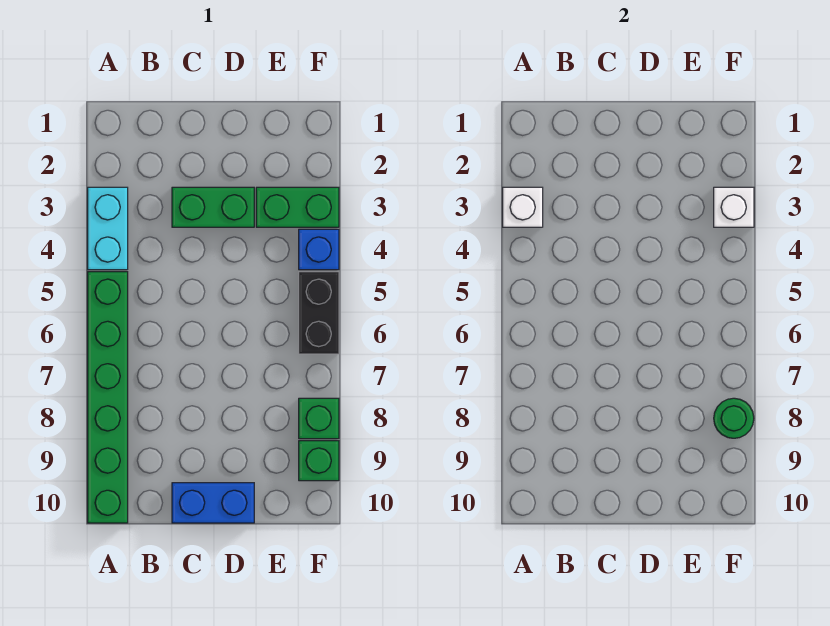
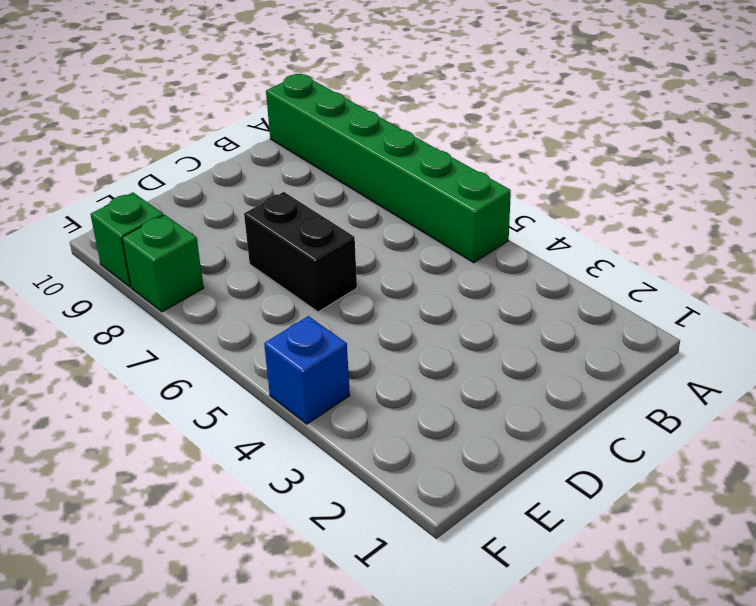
black 1x2 brick [244,192,357,312] -> black 1x2 brick moved to [299,272,339,354]
none -> cyan 1x2 brick [88,187,128,270]
none -> green 1x2 brick [172,187,254,227]
none -> blue 1x2 brick [172,483,254,523]

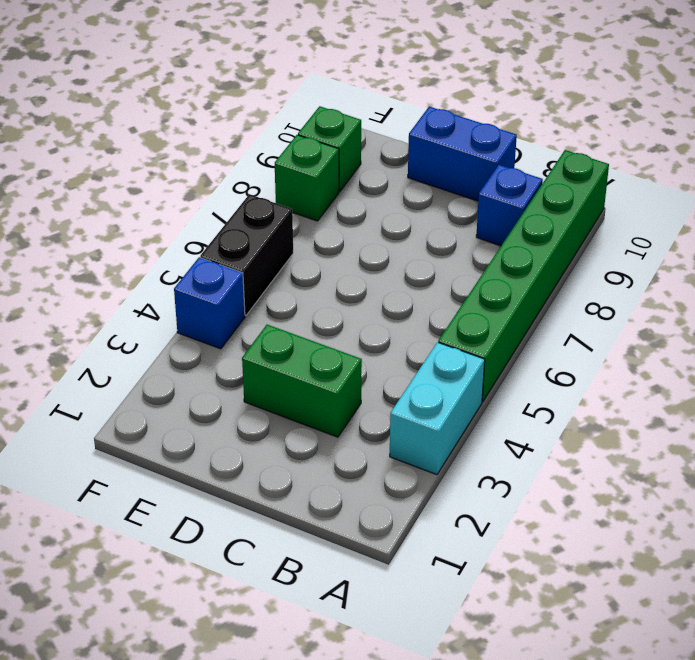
blue 1x1 brick [476,165,543,246] -> none
none -> green 1x2 brick [256,187,339,227]
none -> white 1x1 brick [503,187,543,227]
none -> white 1x1 brick [714,187,754,227]

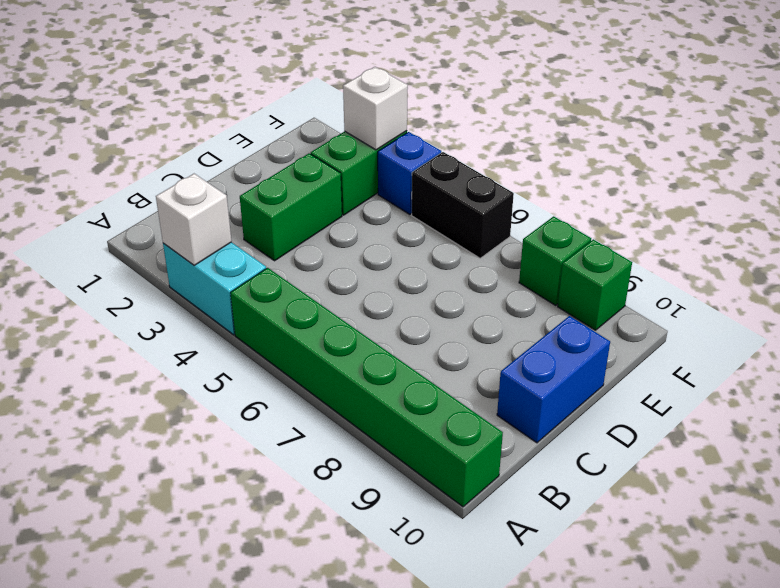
none -> green 1x1 round brick [714,398,754,438]

